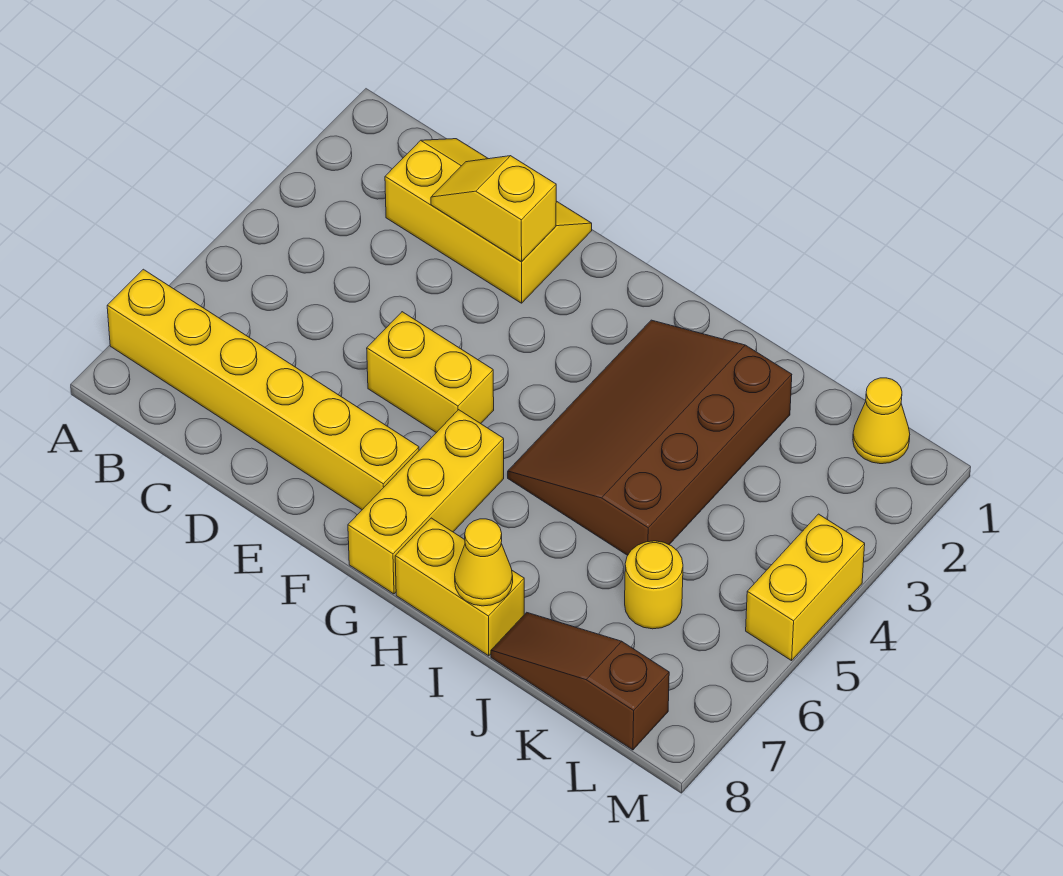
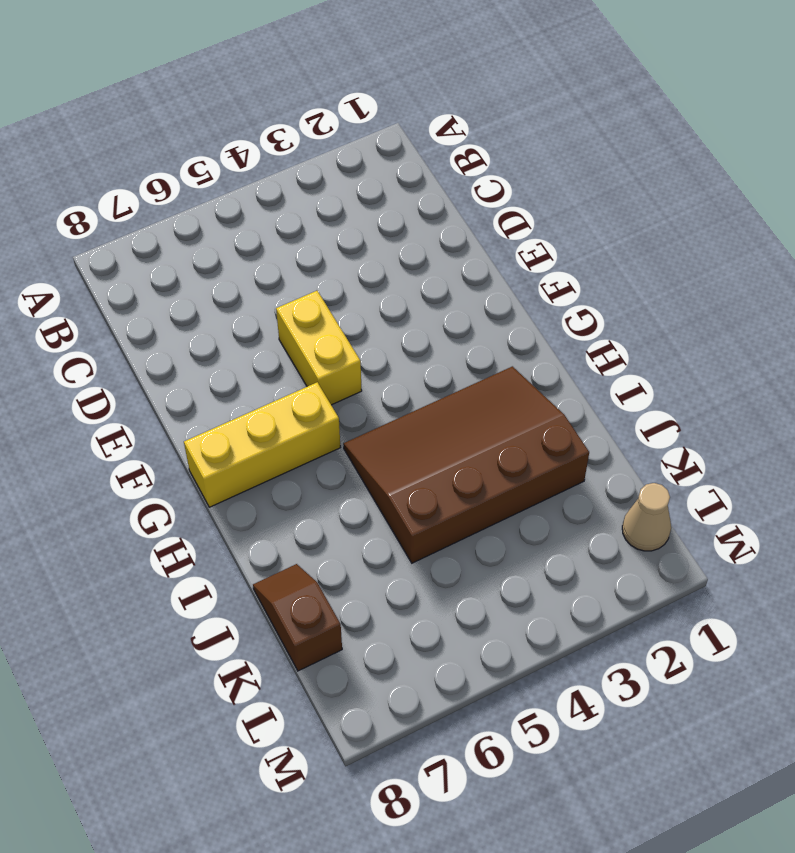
brown 1x2 slope [253,564,342,671] -> brown 1x3 slope [491,612,669,750]
tan 1x1 cone [622,483,671,551] -> yellow 1x1 cone [853,378,910,464]
none -> yellow 1x6 brick [107,269,419,510]
none -> yellow 2x3 slope [385,139,592,303]
none -> yellow 1x2 brick [395,518,524,656]

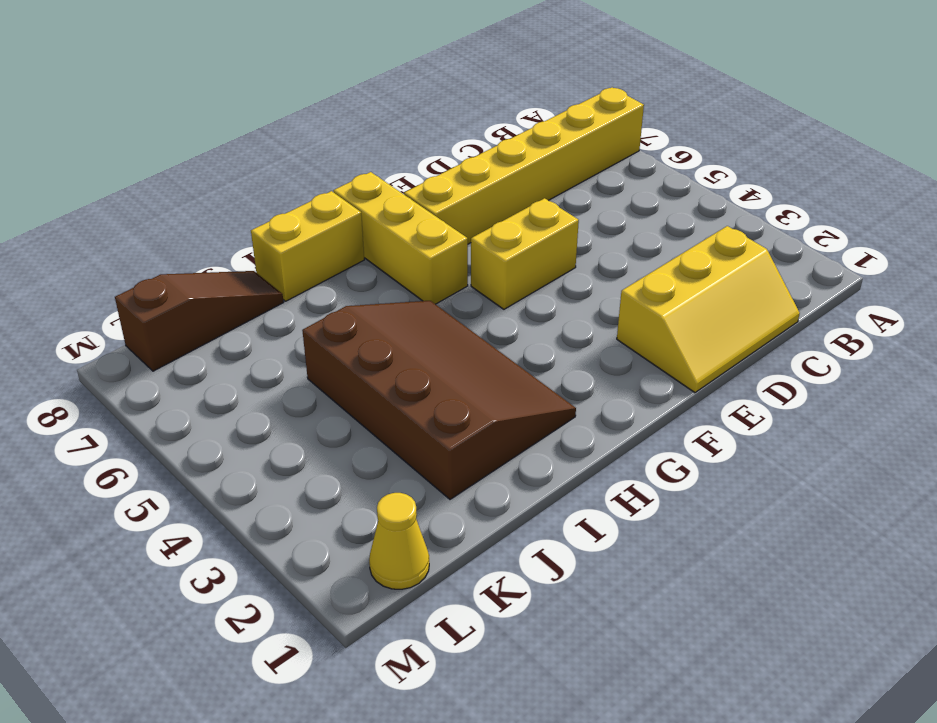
none -> yellow 1x1 round brick [625,541,683,629]
none -> yellow 1x2 brick [746,514,865,661]
none -> yellow 1x2 slope [431,156,556,262]

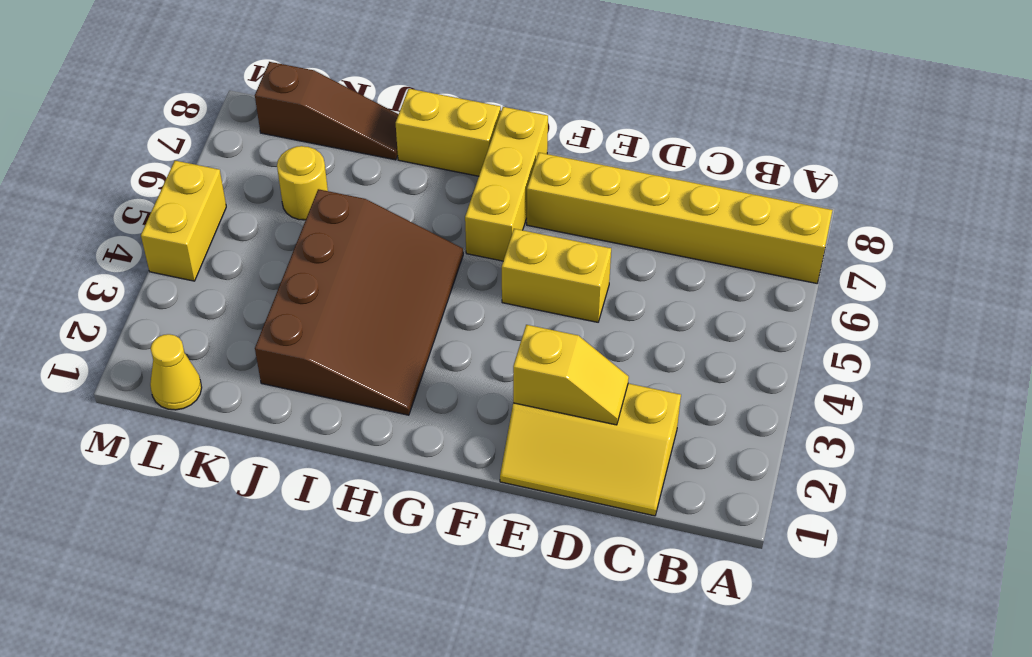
none -> yellow 1x1 cone [455,519,513,606]

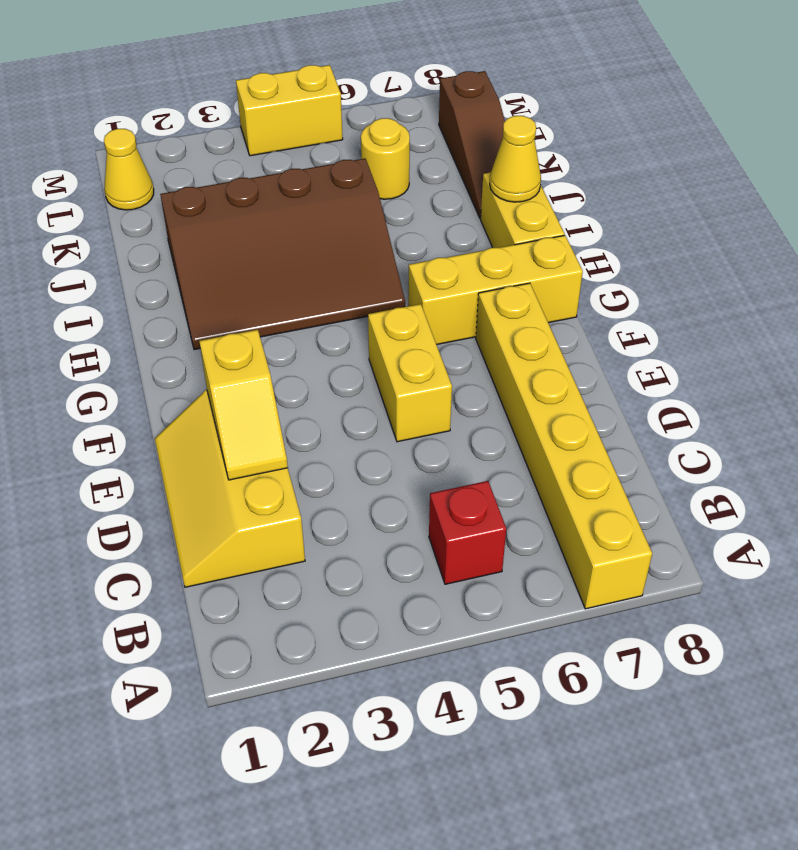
red 1x1 brick [429,481,506,584] -> none

